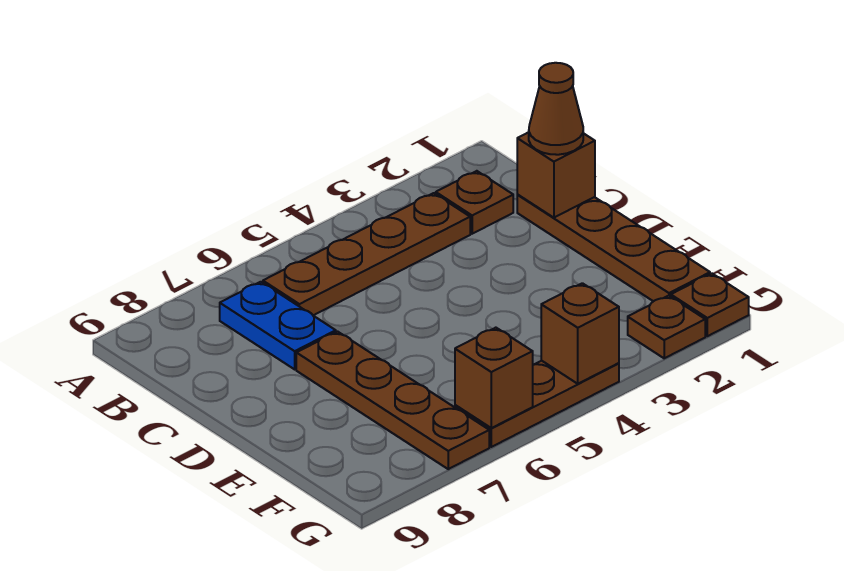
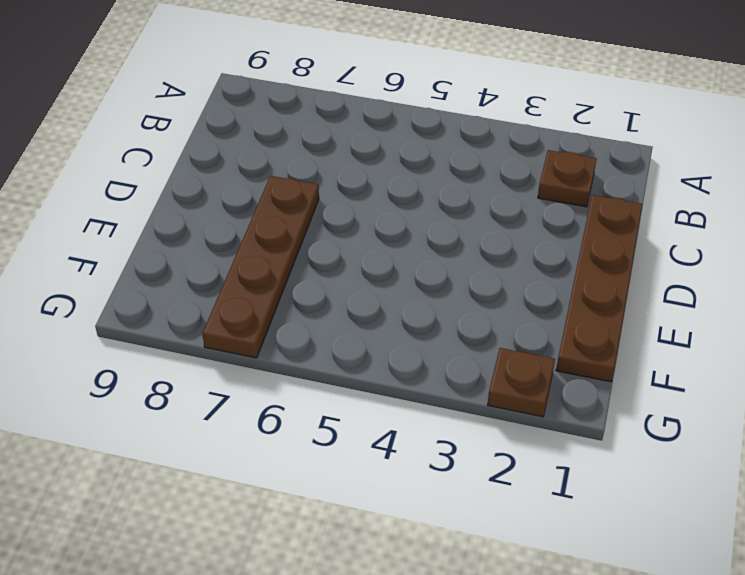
none -> brown 1x4 plate [263,193,470,316]
none -> blue 1x2 plate [220,282,336,369]
none -> brown 1x1 plate [671,274,749,336]

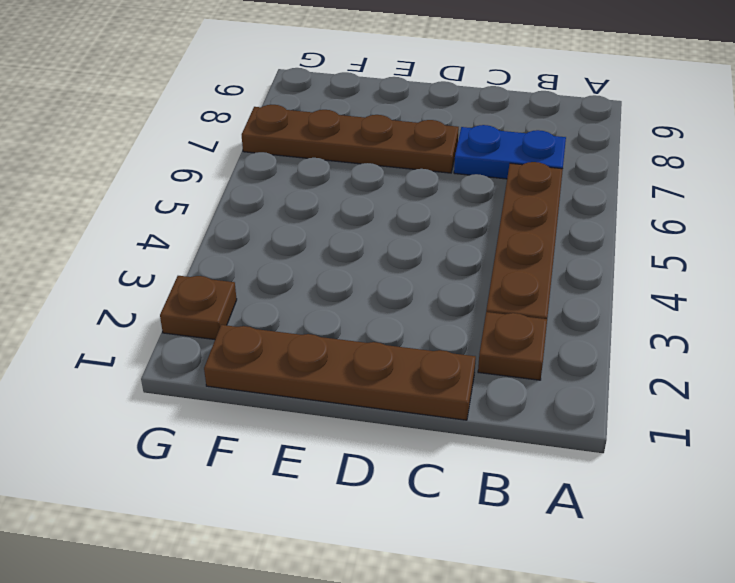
none -> brown 1x1 plate [671,274,749,336]
none -> brown 1x3 plate [455,361,619,447]
none -> brown 1x1 brick [517,132,595,218]

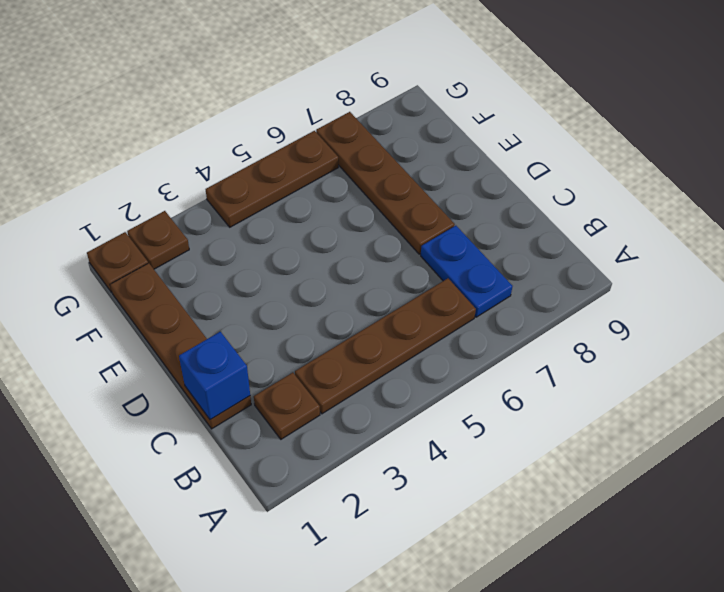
blue 1x1 brick [179,332,250,420] -> brown 1x1 brick [517,132,595,218]
none -> brown 1x1 brick [541,283,619,384]
none -> brown 1x1 brick [455,328,533,428]
none -> brown 1x1 cone [529,63,583,155]

